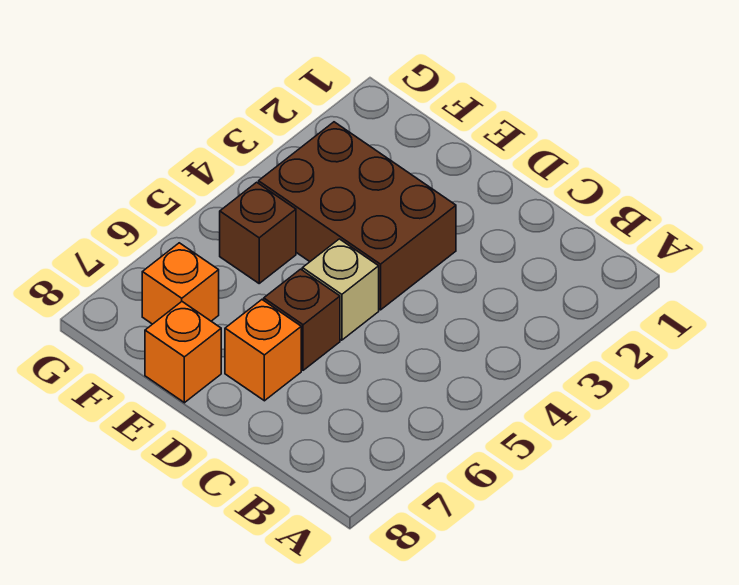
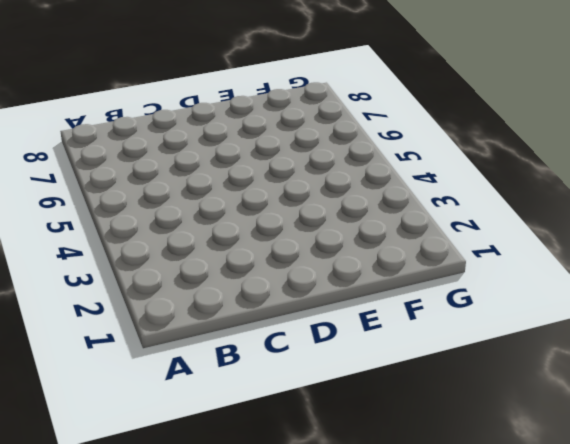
none -> brown 2x3 brick [259,122,456,310]
none -> tan 1x1 brick [302,239,379,340]

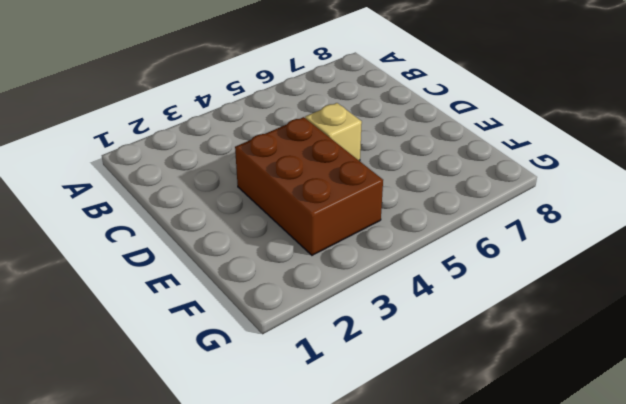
none -> brown 1x1 brick [264,269,340,370]
none -> orange 1x1 brick [225,300,301,401]

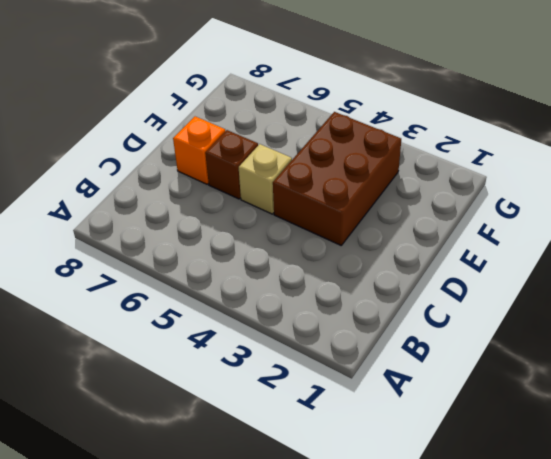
none -> orange 1x1 brick [145,302,221,403]
none -> brown 1x1 brick [220,182,296,283]

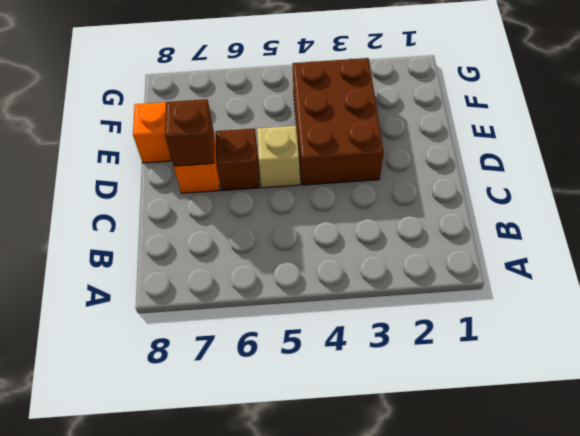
brown 1x1 brick [165,99,214,166] -> brown 1x1 brick moved to [220,182,296,283]
none -> orange 1x1 brick [142,243,219,324]

